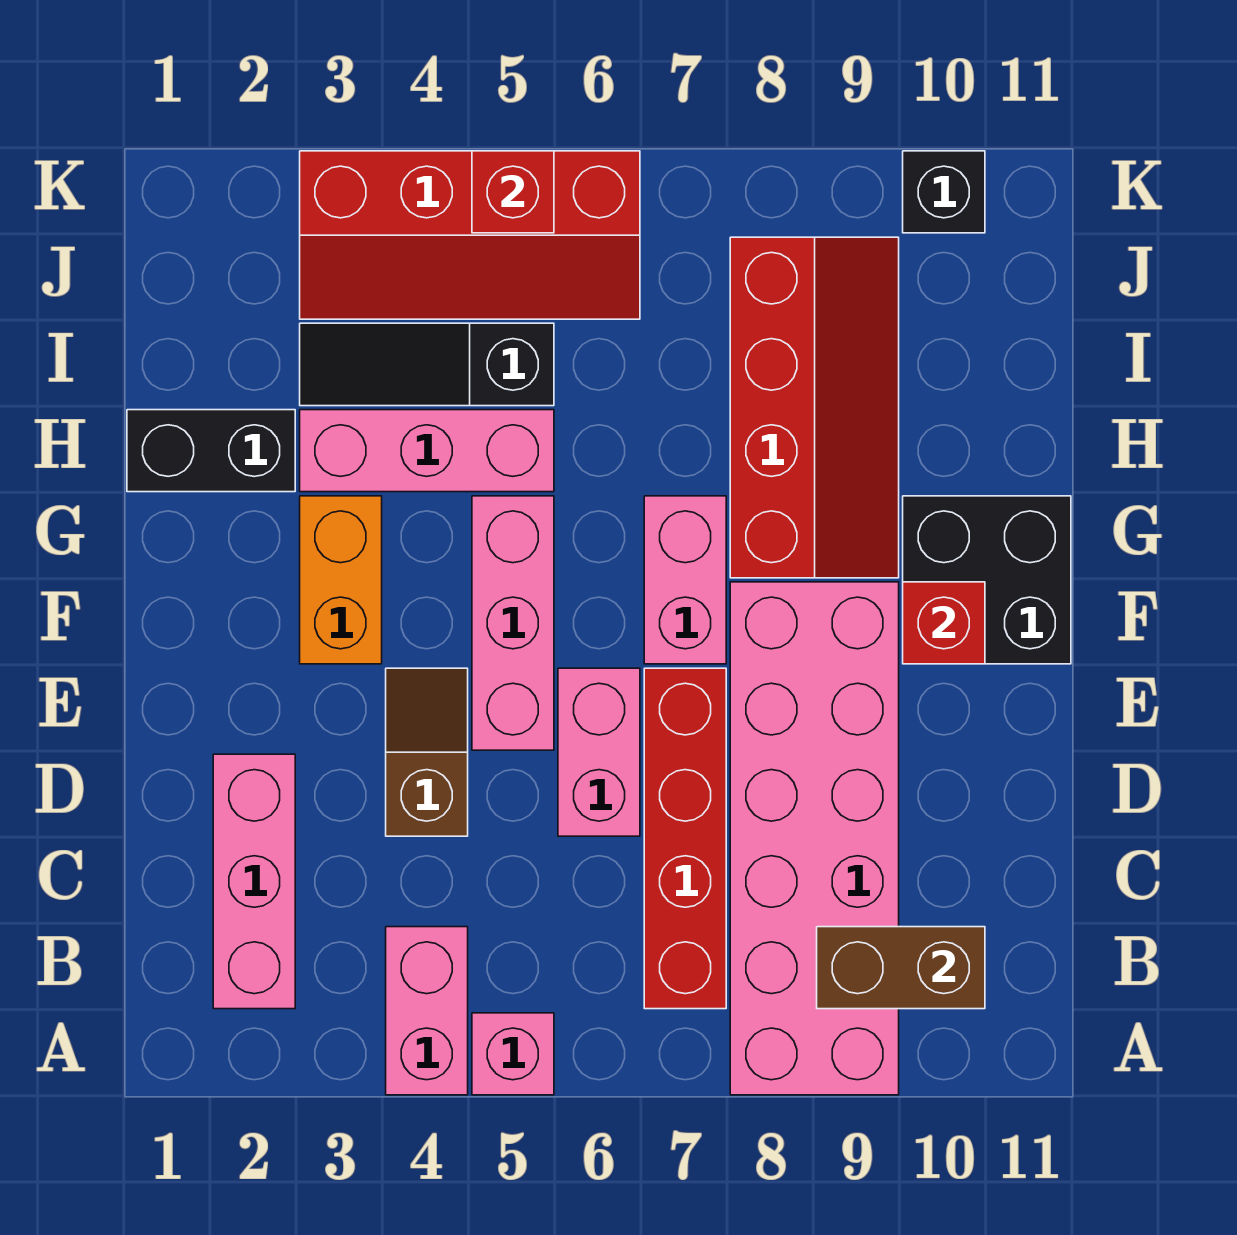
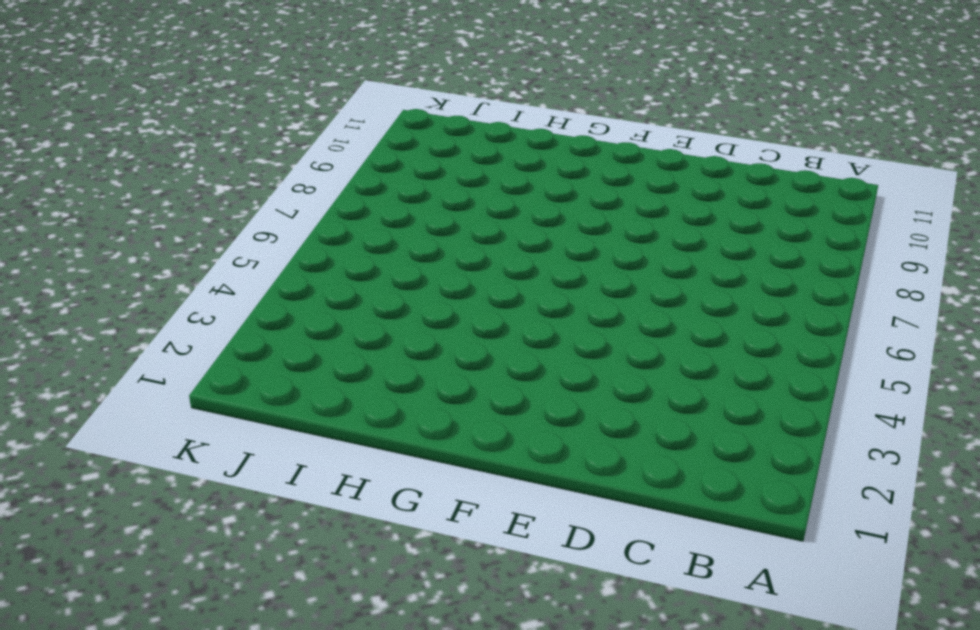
none -> pink 1x2 brick [386,927,468,1095]
none -> pink 1x1 brick [472,1013,554,1095]
none -> pink 2x6 brick [730,582,899,1095]

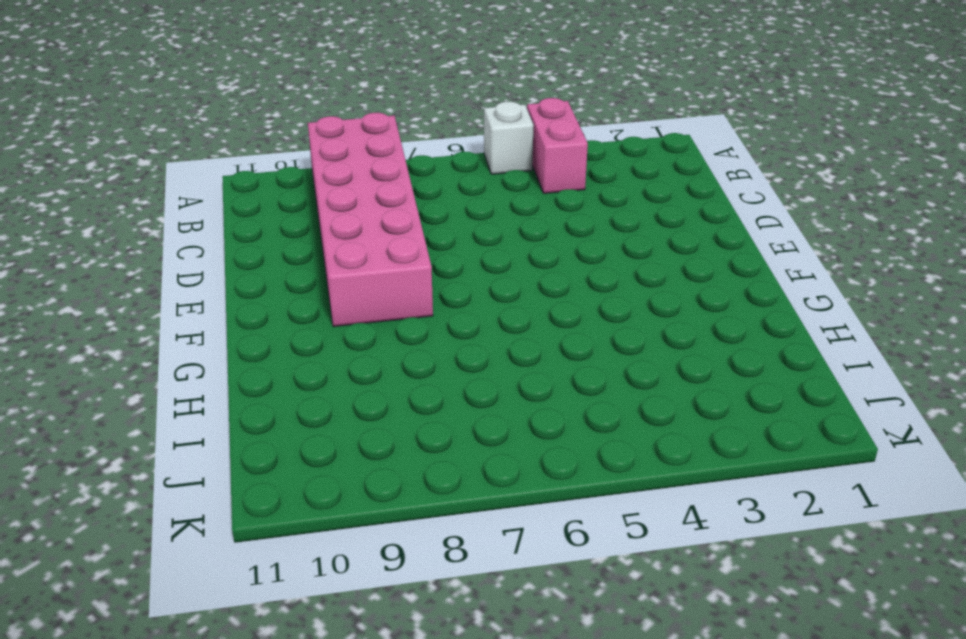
white 1x1 brick [484,102,534,174] -> pink 1x1 brick [472,1013,554,1095]
none -> pink 1x3 brick [213,754,295,1009]
none -> red 1x4 brick [644,668,726,1009]
none -> brown 1x2 slope [386,668,468,836]

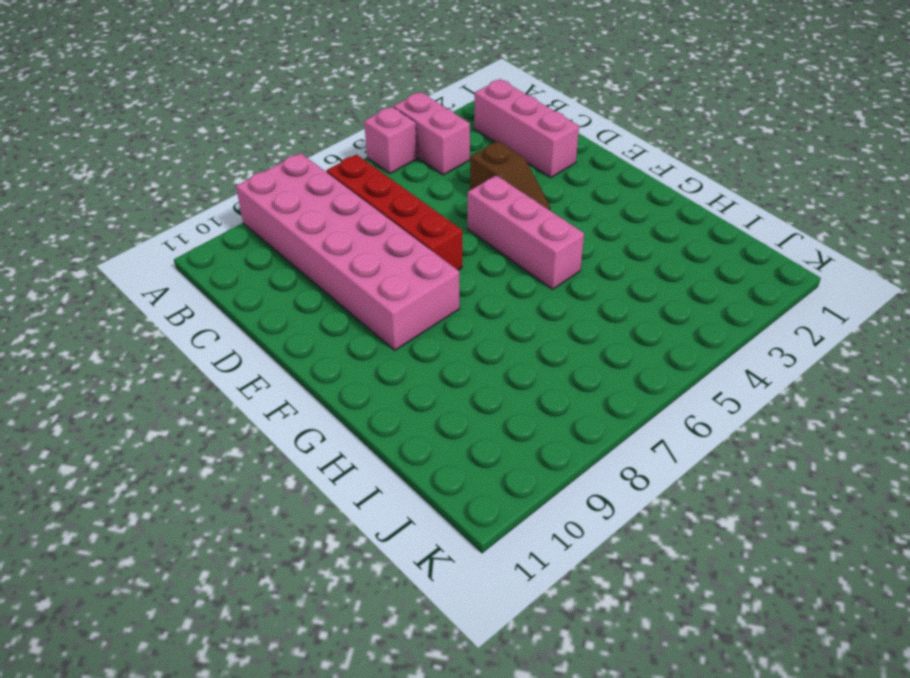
none -> pink 1x2 brick [558,668,640,836]
none -> orange 1x2 brick [300,496,382,664]
none -> pink 1x2 brick [644,496,726,664]

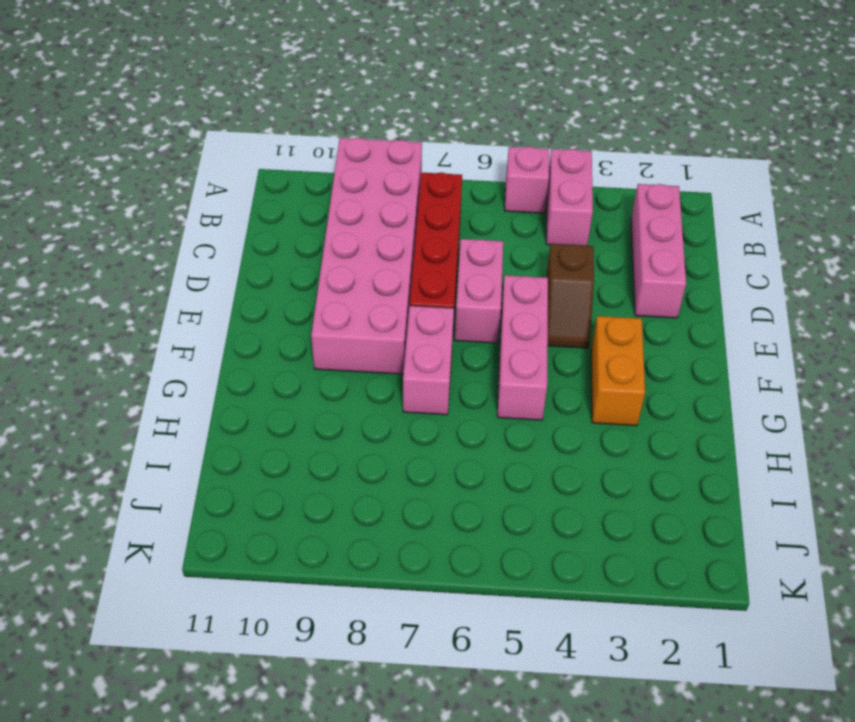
none -> black 2x2 brick [903,496,1071,664]
none -> red 2x4 slope [730,237,899,578]
none -> black 1x2 brick [127,410,295,492]

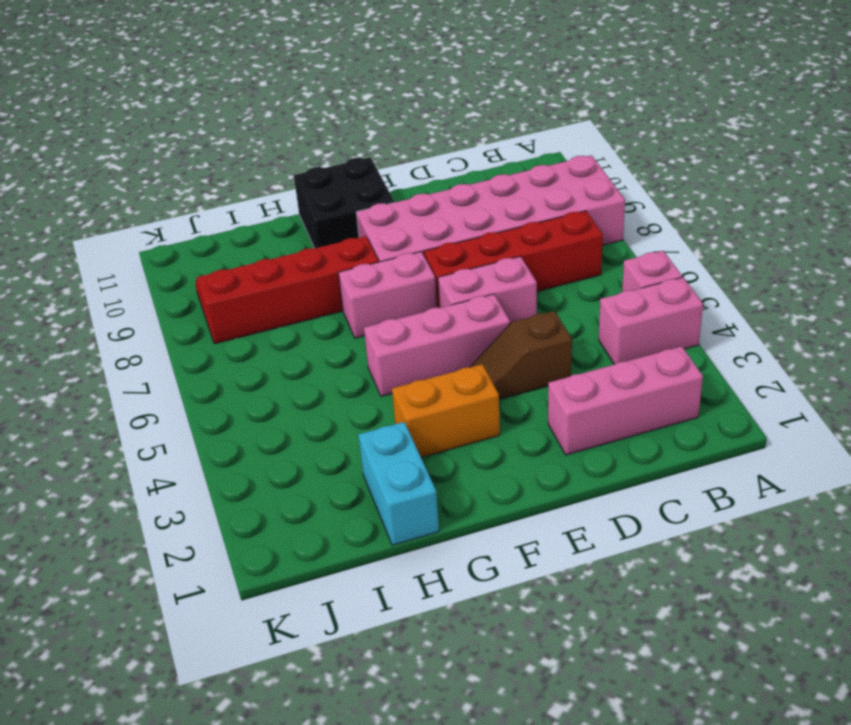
cyan 1x2 brick [358,422,439,545] -> black 1x2 brick [127,410,295,492]
none -> pink 1x3 brick [300,410,554,492]
none -> black 1x3 slope [300,323,554,406]
none -> red 2x4 slope [300,151,640,319]

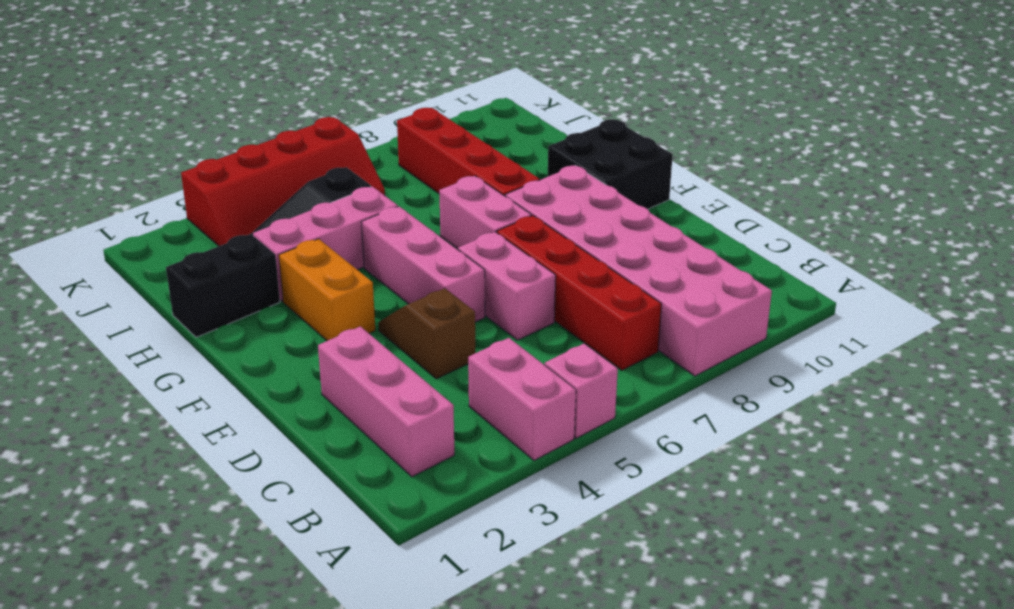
none -> black 1x1 brick [903,151,985,233]
none -> brown 1x2 brick [817,927,985,1009]
none -> red 1x1 brick [903,582,985,664]

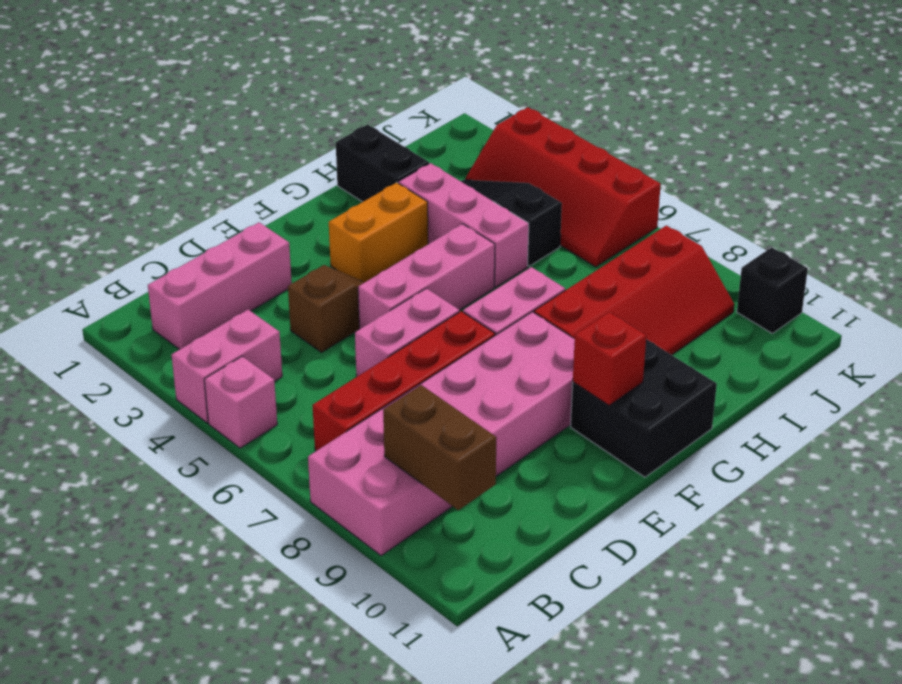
none -> red 1x1 brick [472,151,554,233]

